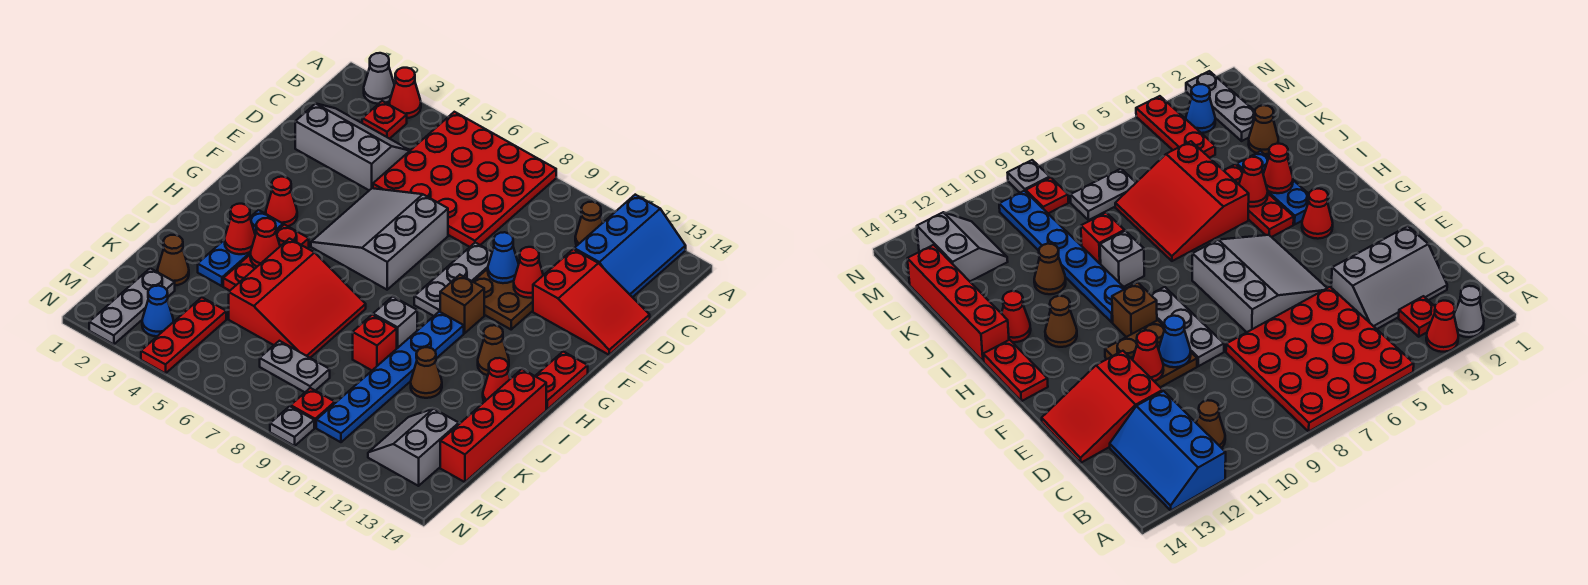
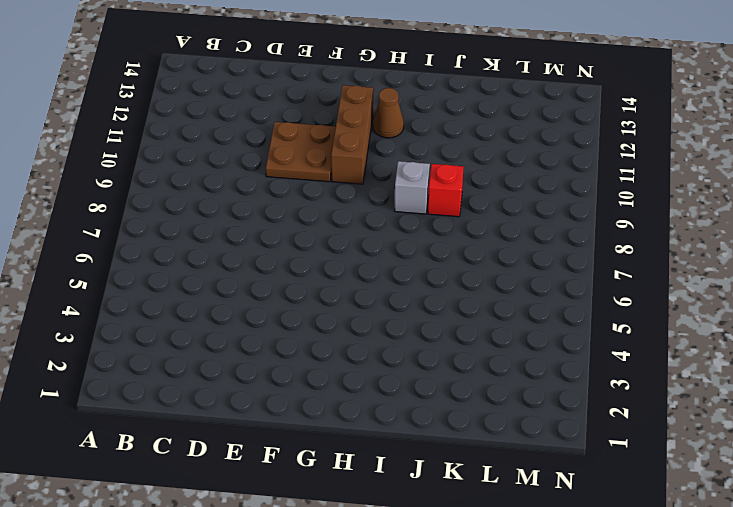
brown 1x3 brick [331,85,373,184] -> brown 1x1 brick [440,275,484,333]
none -> grey 1x1 cone [364,53,394,104]
none -> red 1x1 cone [389,68,421,118]
none -> red 4x4 plate [373,112,556,247]
none -> blue 2x3 slope [574,195,686,297]

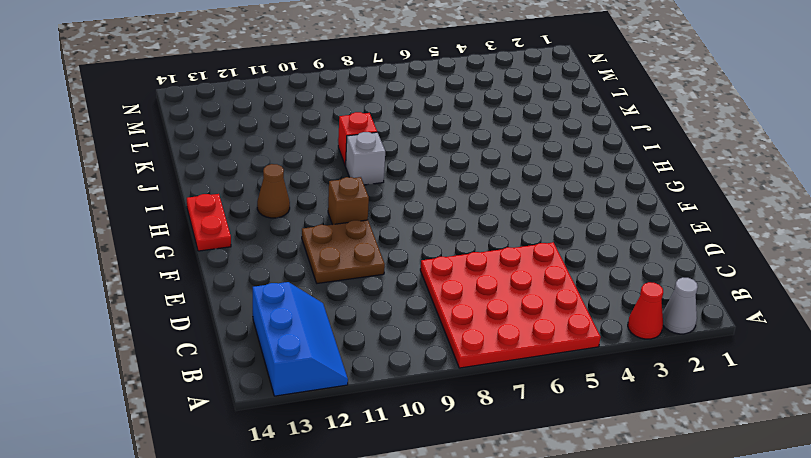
blue 2x3 slope [253,282,348,396] -> blue 2x3 slope turned to [574,195,686,297]
none -> red 1x1 plate [362,101,407,139]
none -> brown 1x1 cone [575,202,603,245]
none -> grey 2x3 slope [295,103,410,190]
none -> red 2x3 slope [533,249,650,355]

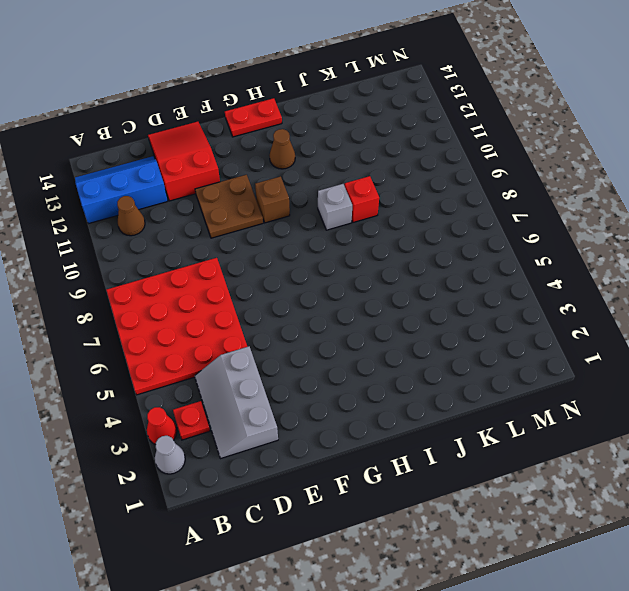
none -> grey 3x3 slope [311,188,448,290]
none -> grey 1x3 plate [414,243,492,316]
none -> red 1x1 cone [266,177,297,226]
none -> blue 1x3 plate [198,210,283,286]

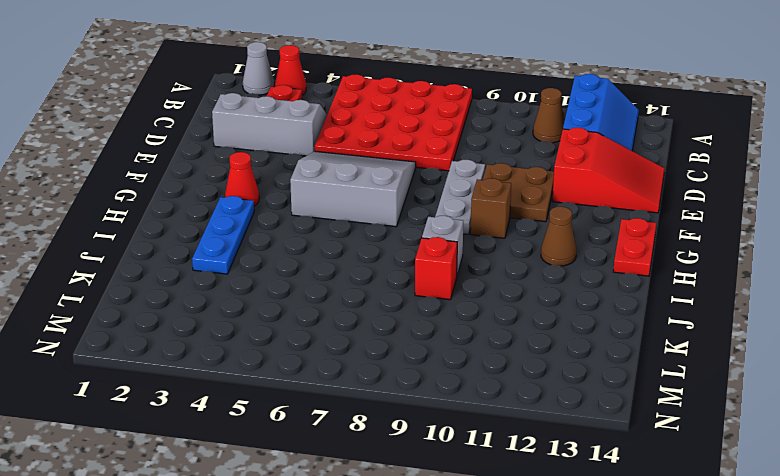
grey 3x3 slope [290,151,416,227] -> grey 3x3 slope turned to [311,188,448,290]
none -> red 1x3 plate [223,225,309,291]
none -> blue 1x6 plate [316,312,464,442]
none -> red 3x3 slope [229,239,366,358]
none -> red 1x1 cone [483,358,510,402]

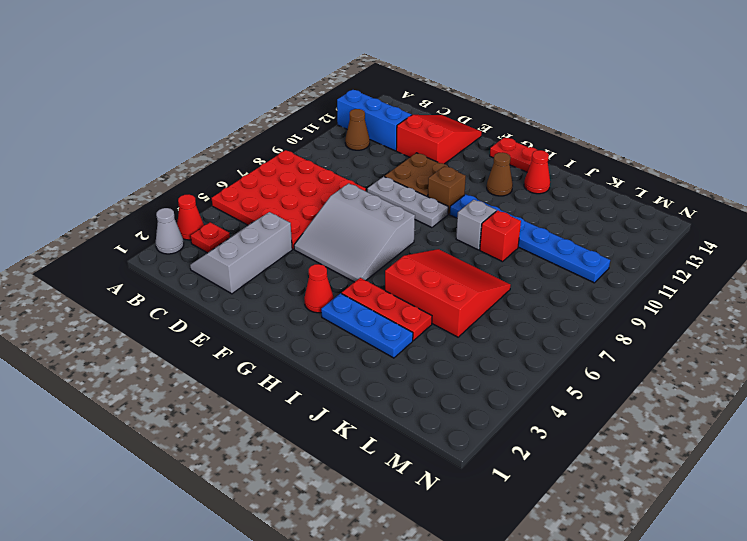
none -> red 1x4 brick [440,369,546,482]
none -> brown 1x1 cone [411,347,442,398]
none -> brown 1x1 cone [157,235,189,285]
none -> grey 1x3 plate [89,268,175,344]

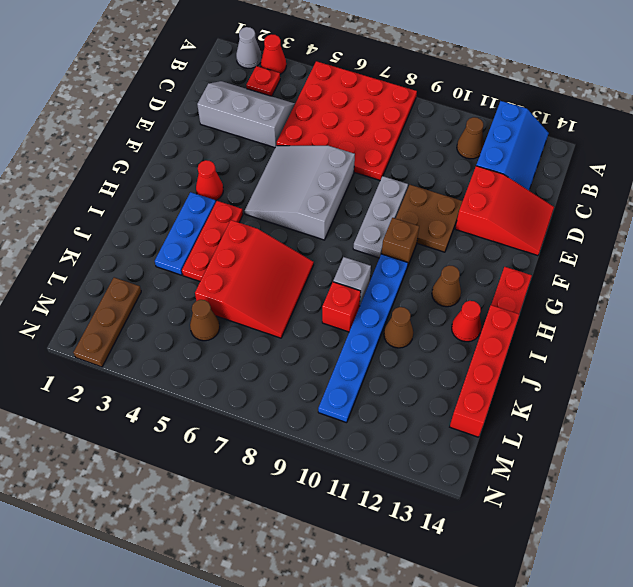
brown 1x3 plate [73,277,141,367] -> grey 1x3 plate [89,268,175,344]
brown 1x1 cone [190,300,220,341] -> brown 1x1 cone moved to [157,235,189,285]
none -> red 1x3 plate [141,297,226,373]
none -> grey 1x2 plate [260,341,330,392]
none -> grey 2x2 slope [368,409,459,486]
none -> blue 1x1 cone [142,286,174,336]

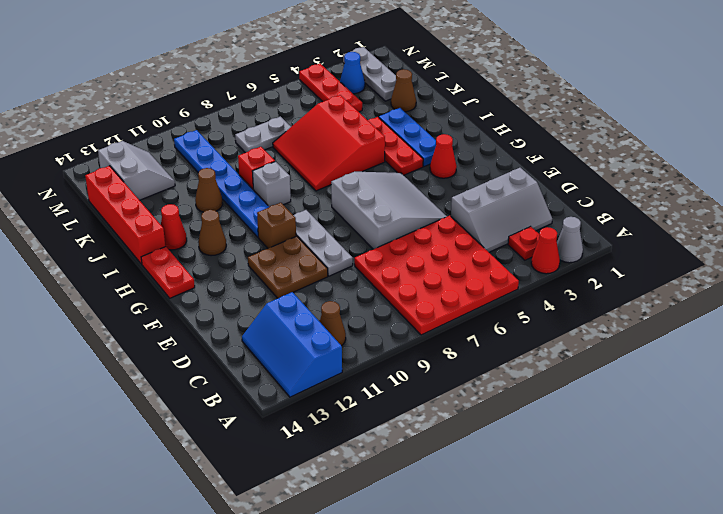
none -> red 2x3 slope [533,249,650,355]
none -> red 1x1 plate [291,388,335,428]
none -> grey 1x1 plate [270,406,314,446]
none -> blue 1x1 cone [488,232,519,283]

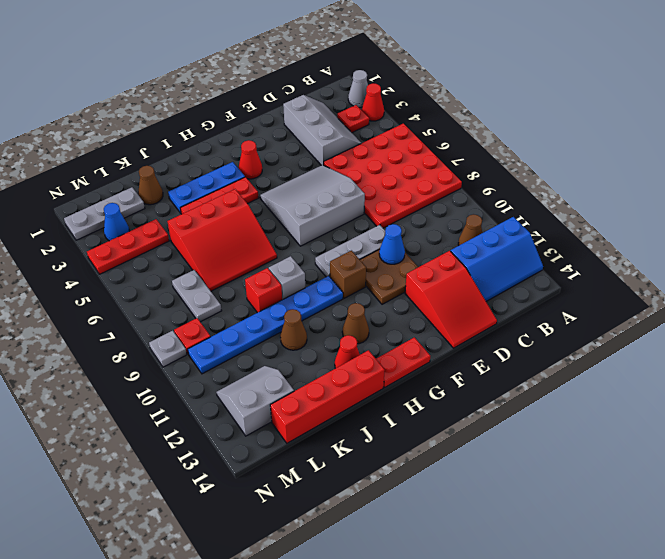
none -> red 1x1 cone [514,247,543,298]
none -> red 1x1 cone [225,204,255,254]
none -> red 1x1 cone [250,218,280,267]

